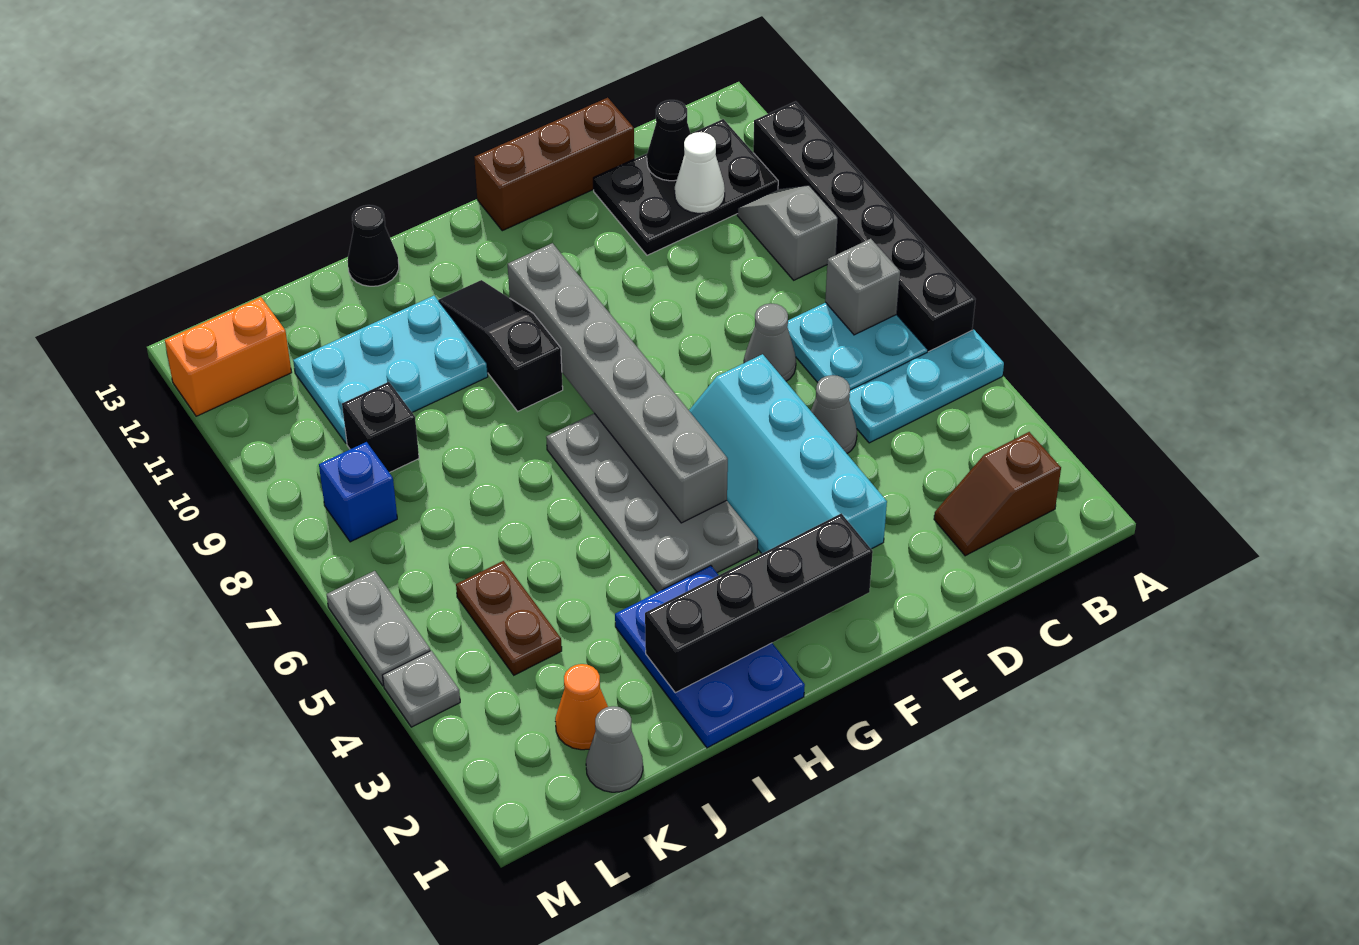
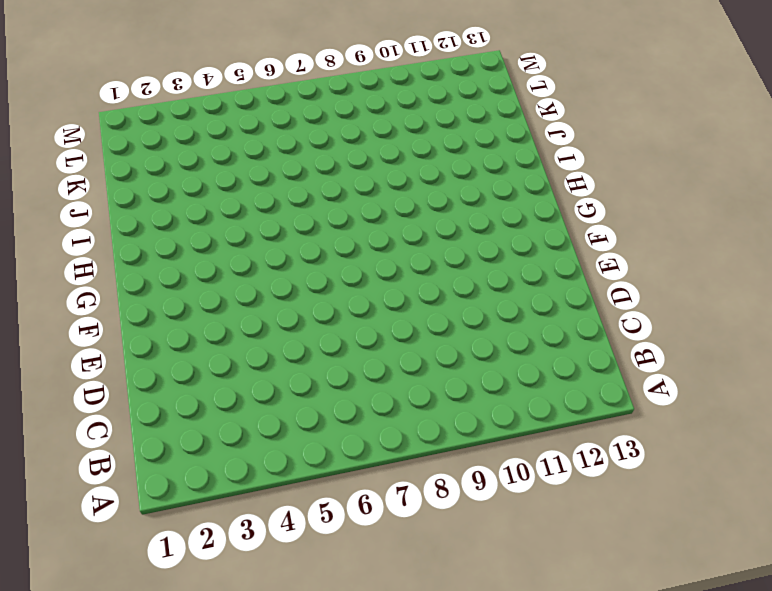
none -> cyan 1x3 plate [849,330,1004,443]
none -> black 1x6 brick [753,101,975,352]
none -> brown 1x2 slope [934,432,1061,556]

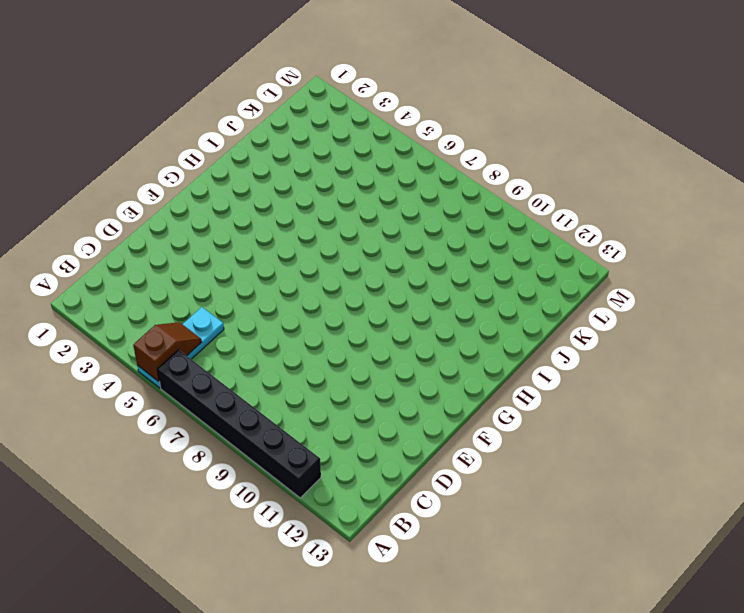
brown 1x2 slope [133,322,201,381] -> brown 1x2 slope moved to [934,432,1061,556]
none -> cyan 2x2 plate [787,302,928,390]
none -> grey 1x2 slope [737,185,838,280]
none -> black 2x3 plate [593,119,778,255]

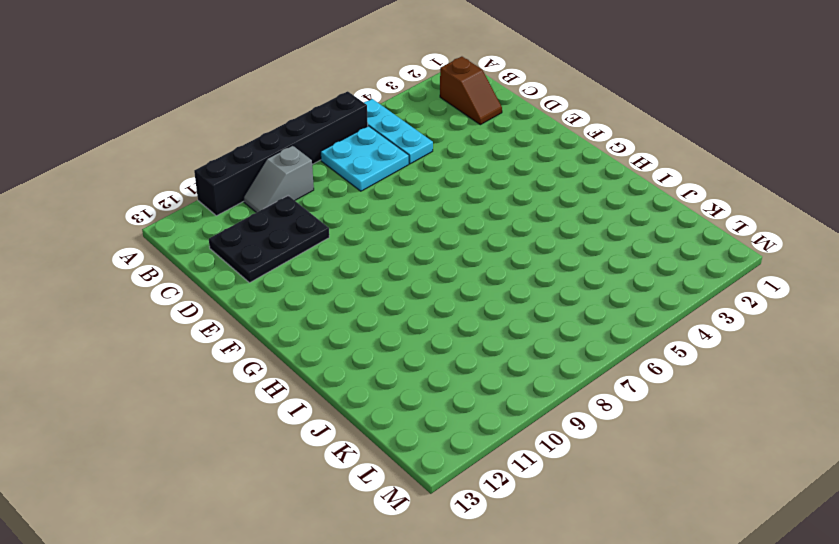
black 2x3 plate [209,196,329,283] -> black 2x3 plate turned to [593,119,778,255]
none -> grey 1x1 cone [811,375,857,453]
none -> grey 1x1 cone [744,303,796,381]
none -> brown 1x3 brick [474,98,634,231]

